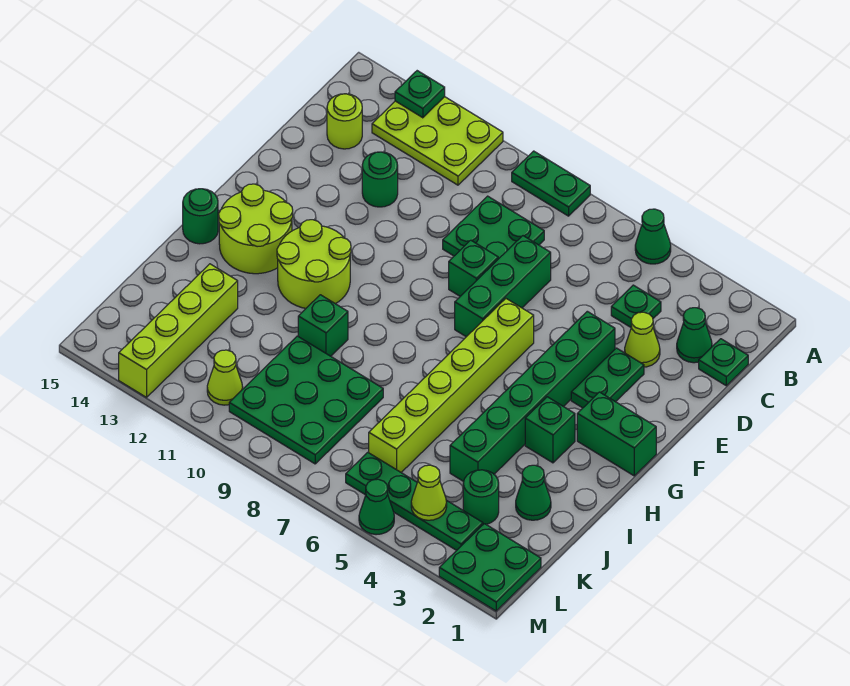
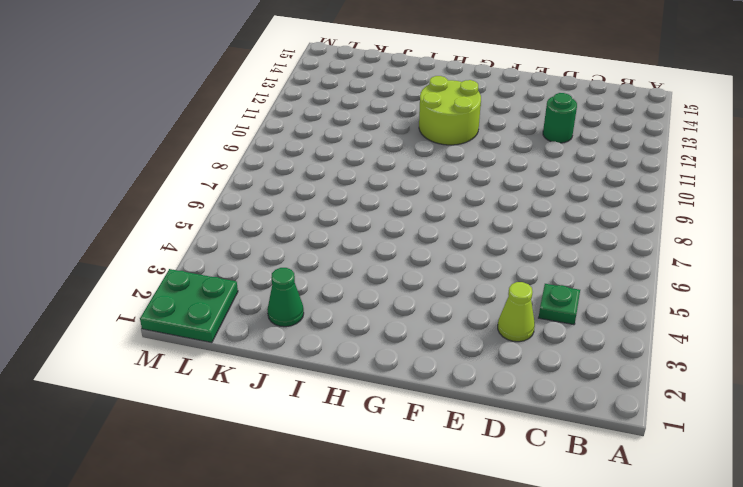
none -> green 1x1 cone [635,209,671,264]
none -> green 1x2 plate [512,151,590,216]
none -> lime 2x3 plate [372,97,503,185]
none -> green 1x1 plate [699,339,748,386]

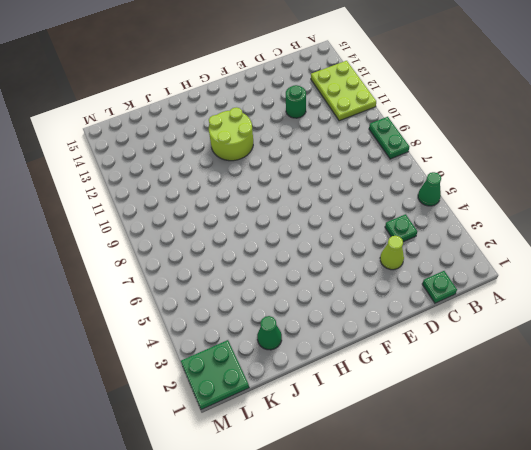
none -> green 1x1 cone [677,308,712,363]
none -> green 2x2 plate [443,196,544,259]
none -> lime 1x1 round brick [327,94,362,149]
none -> green 1x3 brick [455,236,551,337]

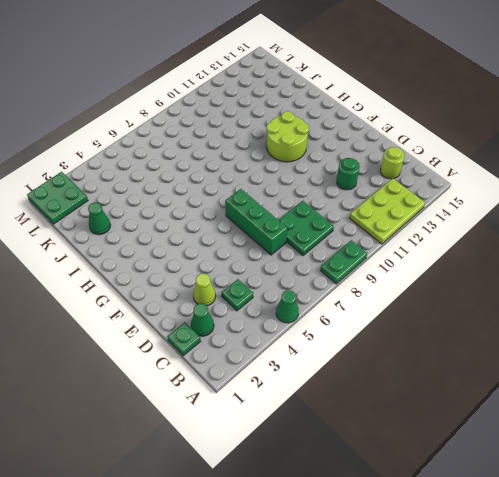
none -> green 1x2 plate [571,348,644,408]
none -> green 1x6 brick [450,311,615,482]
none -> green 1x1 brick [449,240,498,296]
none -> lime 1x6 brick [369,299,534,472]

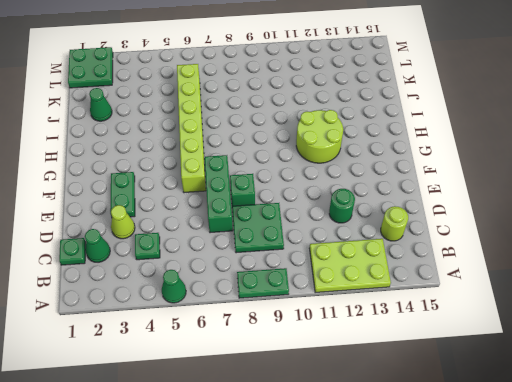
none -> green 1x6 brick [450,311,615,482]
none -> green 1x2 brick [577,392,656,476]
none -> lime 2x2 round brick [219,184,293,274]
none -> green 1x1 brick [525,397,575,463]

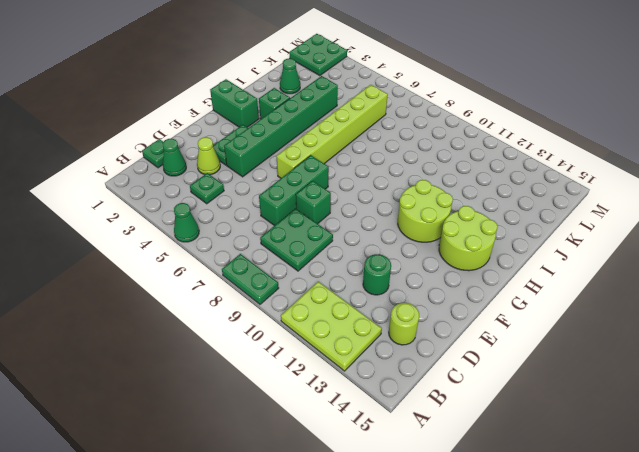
none -> green 1x1 round brick [183,189,218,244]
none -> green 1x1 brick [298,295,348,356]
none -> green 3x3 plate [229,336,383,464]
none -> lime 1x4 brick [119,264,238,397]

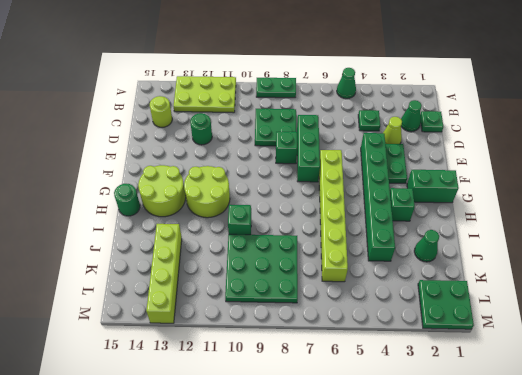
none -> green 1x1 round brick [463,470,499,524]
none -> green 1x4 plate [346,452,483,550]
none -> lime 1x1 cone [207,350,243,405]
none -> green 1x1 cone [359,479,394,535]

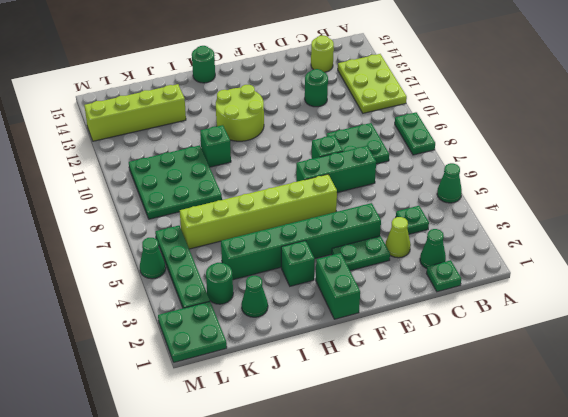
none -> lime 2x2 round brick [219,184,293,274]
none -> lime 1x1 cone [207,350,243,405]
none -> green 1x1 plate [395,71,445,118]
none -> lime 1x1 cone [411,465,447,520]

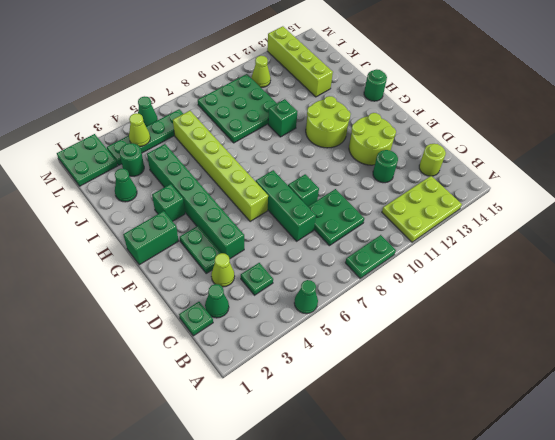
lime 2x2 round brick [349,113,396,165] -> lime 2x2 round brick moved to [219,184,293,274]
none -> green 1x1 plate [395,71,445,118]

